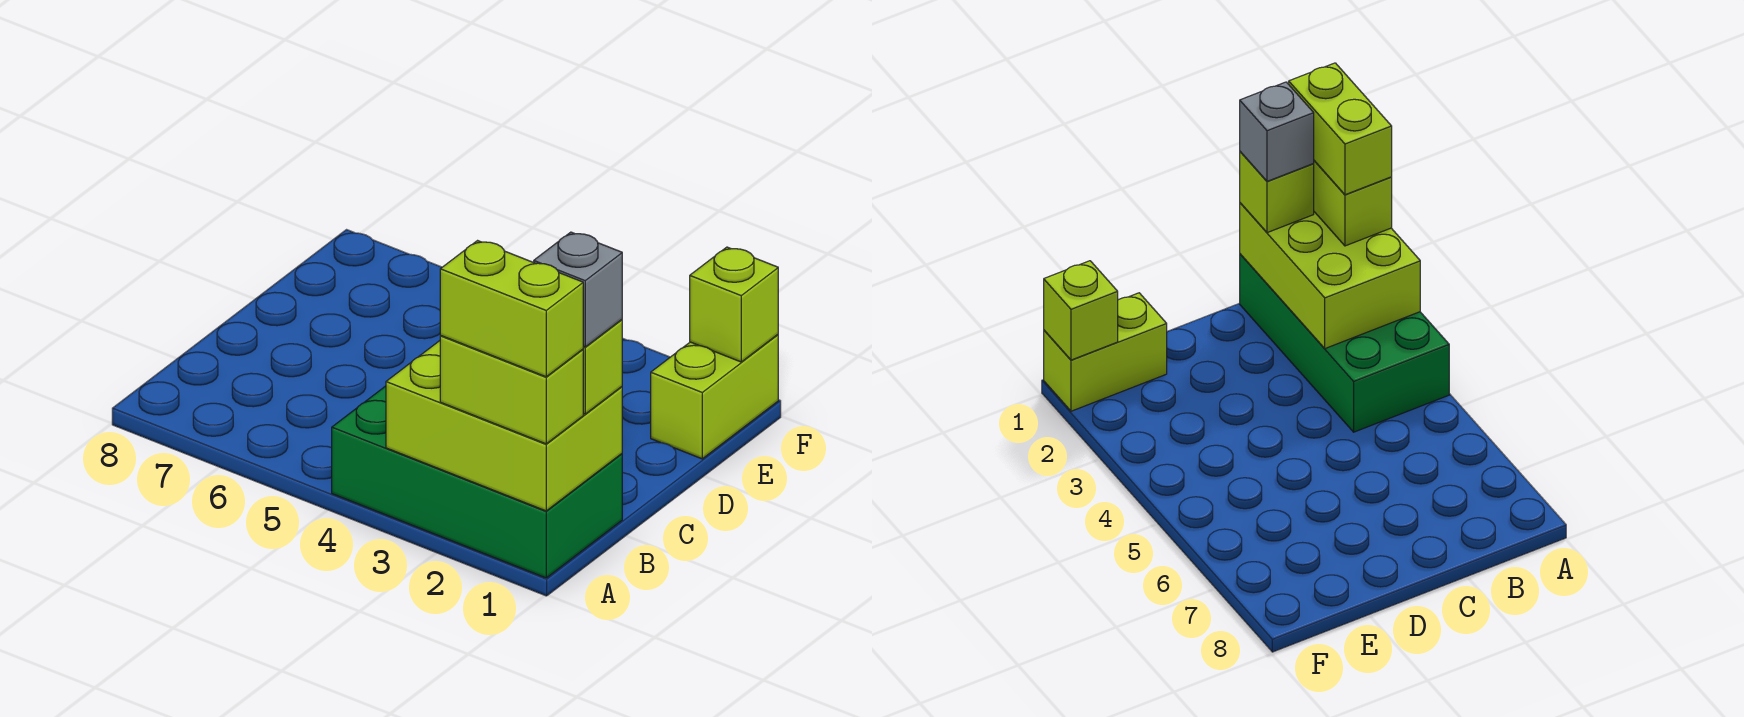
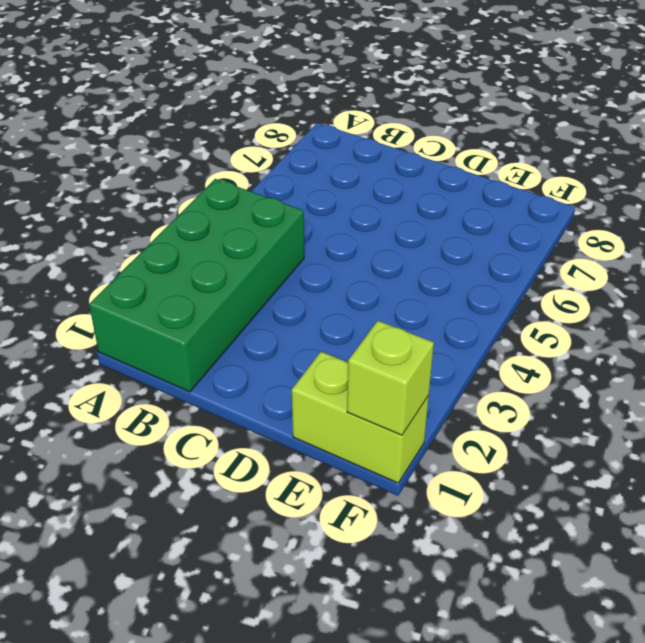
none -> lime 2x3 brick [386,341,622,511]
none -> lime 1x2 brick [440,336,583,444]

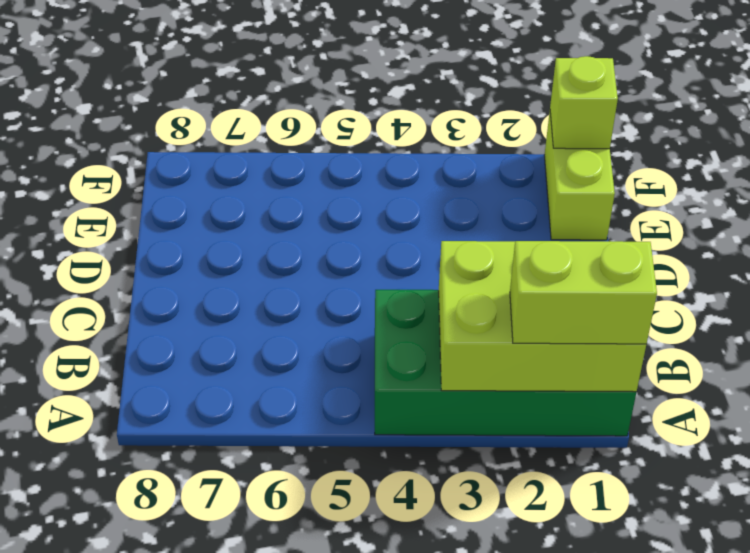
none -> lime 1x1 brick [583,320,622,414]
none -> lime 1x2 brick [440,241,583,377]

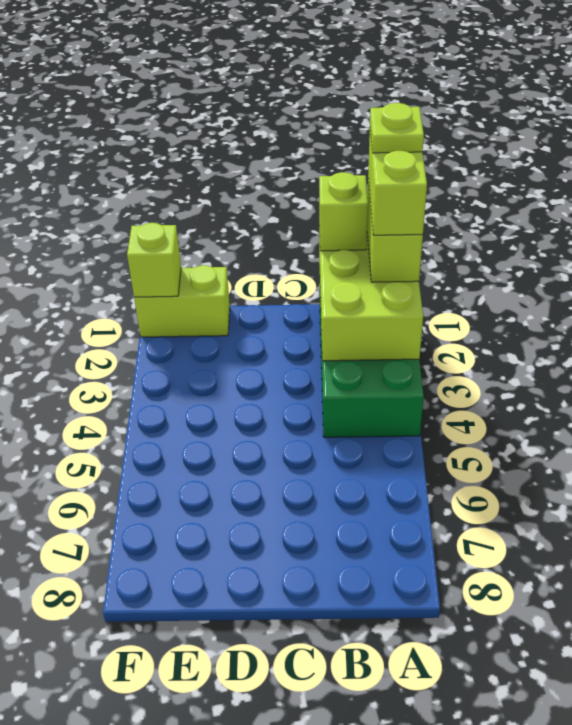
lime 1x1 plate [370,103,424,153] -> none
none -> grey 1x1 brick [534,232,622,347]

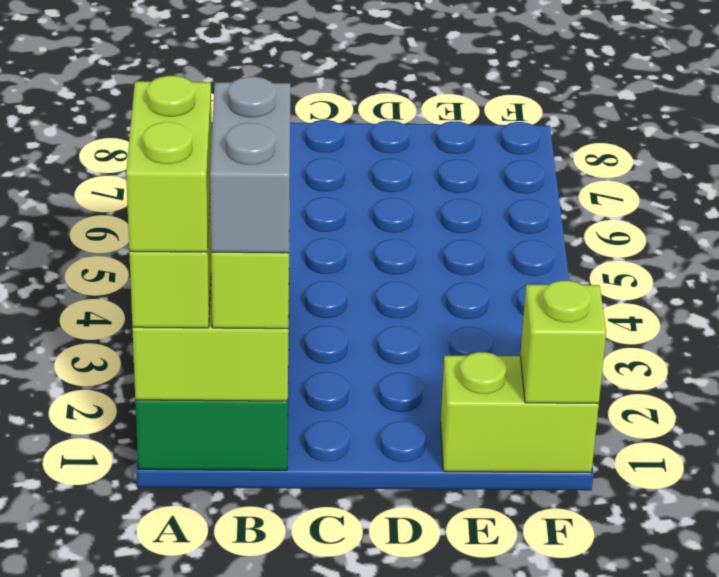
grey 1x2 brick [210,77,291,253] -> grey 1x1 brick [534,232,622,347]

